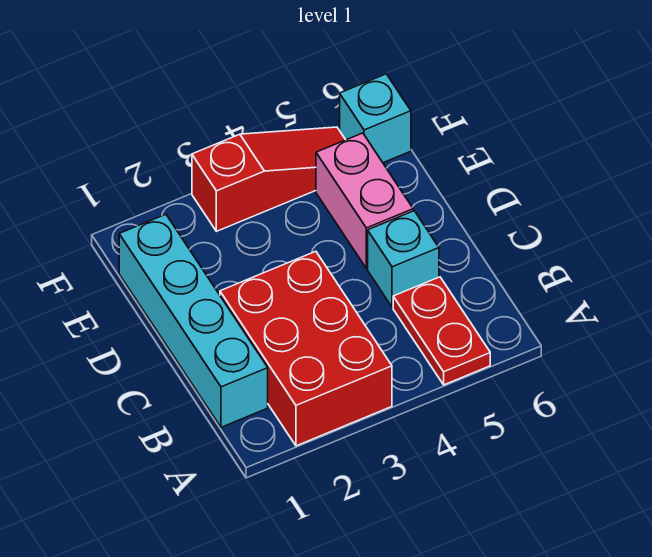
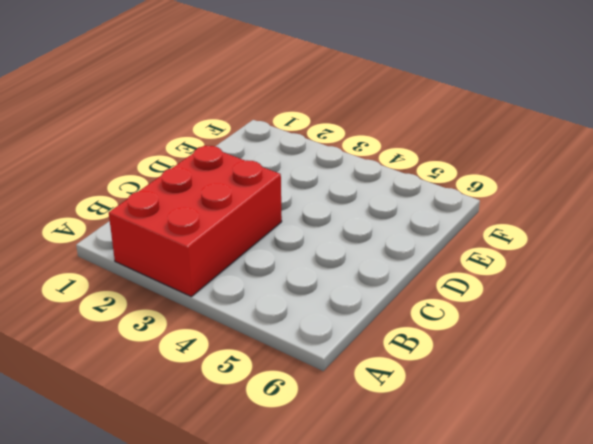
none -> red 1x2 plate [393,277,490,385]
none -> cyan 1x4 brick [119,214,268,427]

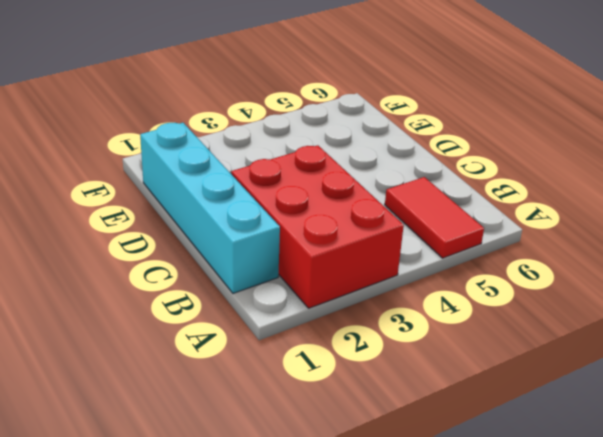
red 1x2 tile [385,177,484,258] -> red 1x2 plate [393,277,490,385]
none -> cyan 1x1 brick [368,211,439,307]
none -> pink 1x2 brick [316,133,413,268]

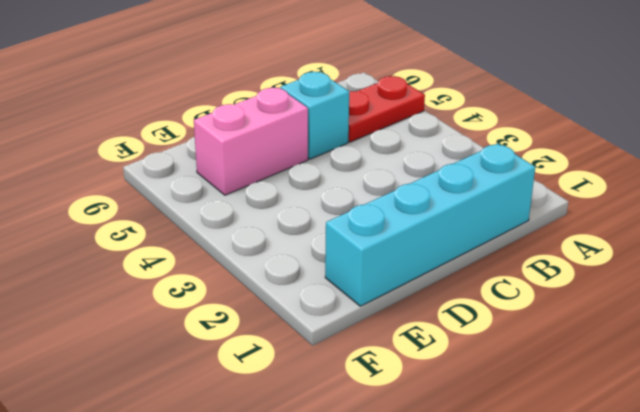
none -> red 2x3 brick [220,251,392,446]
none -> red 1x3 slope [192,127,345,231]

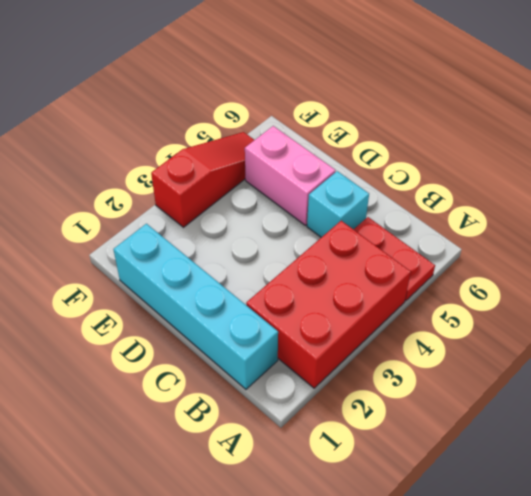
red 2x3 brick [246,221,411,388] -> red 2x3 brick turned to [220,251,392,446]
none -> cyan 1x1 brick [340,74,411,163]

